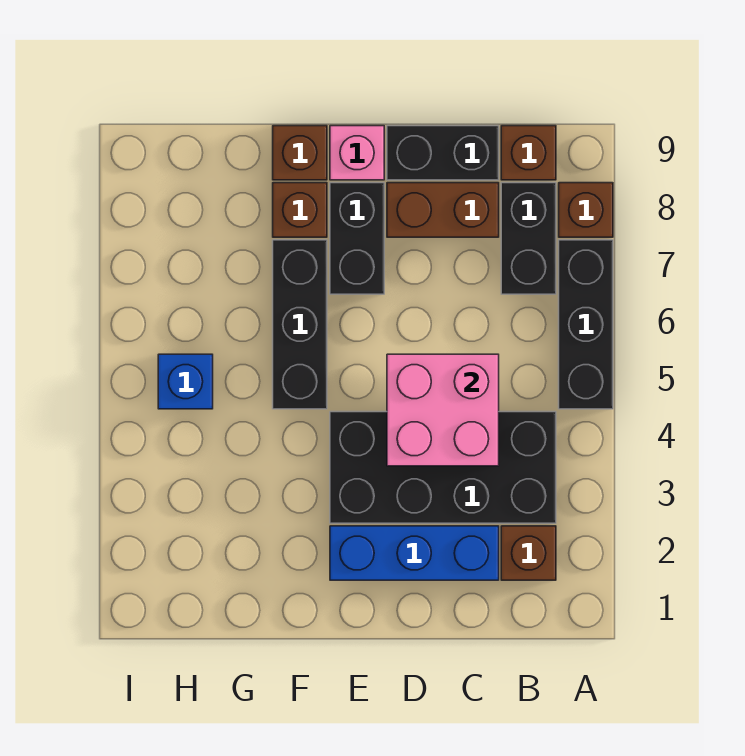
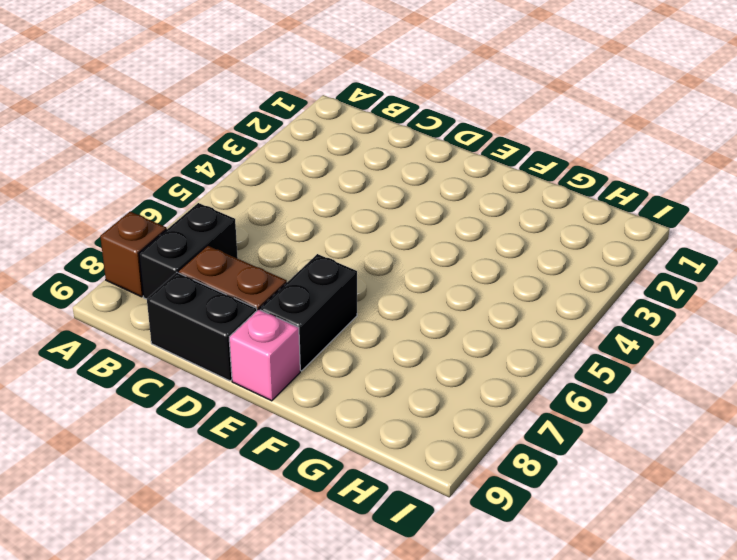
none -> black 1x3 brick [559,240,613,409]
none -> brown 1x1 brick [501,526,556,580]
none -> black 2x4 brick [330,412,556,523]

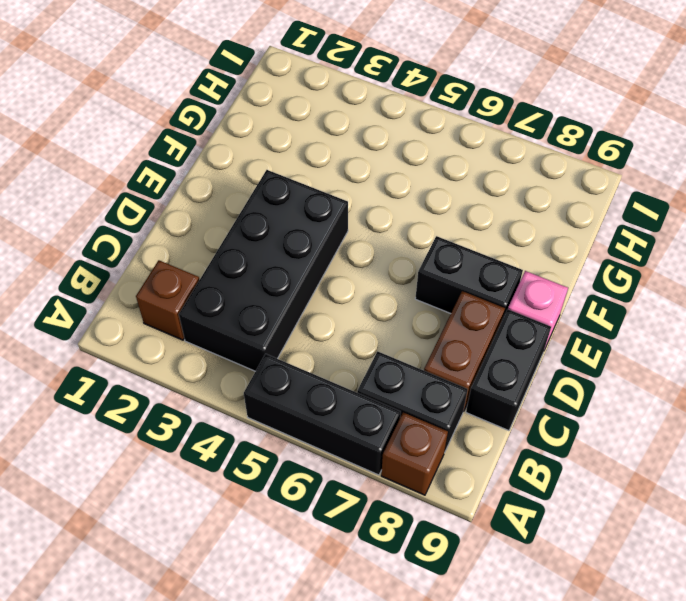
none -> brown 1x1 brick [501,126,556,180]
none -> blue 1x3 brick [330,526,499,580]
none -> black 1x3 brick [273,240,327,409]

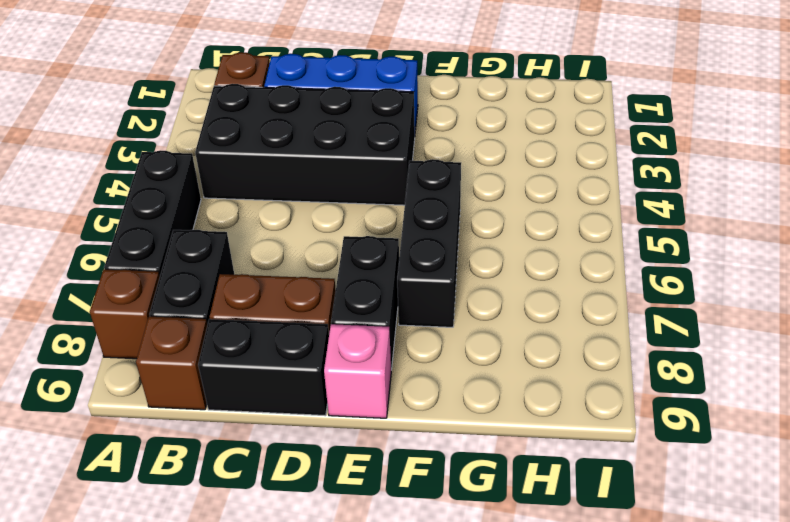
none -> brown 1x1 brick [273,183,327,237]
none -> brown 1x1 brick [273,126,327,180]
none -> blue 1x1 brick [158,354,213,409]

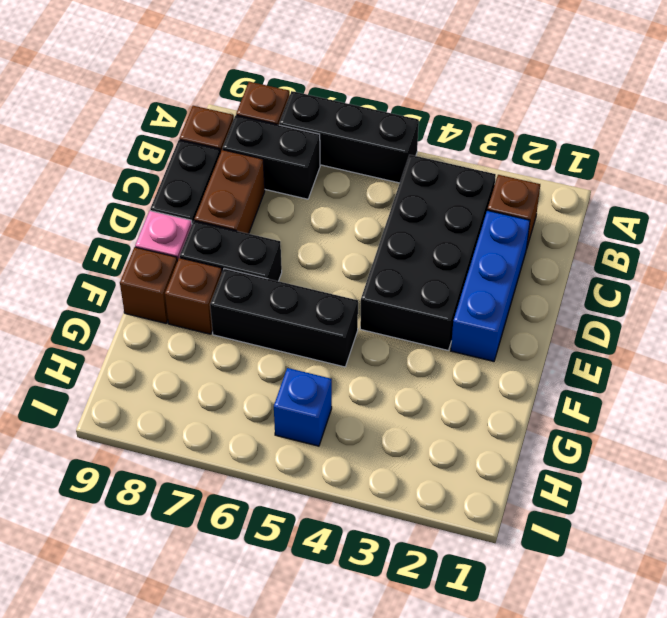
none -> pink 2x2 brick [387,354,499,466]

